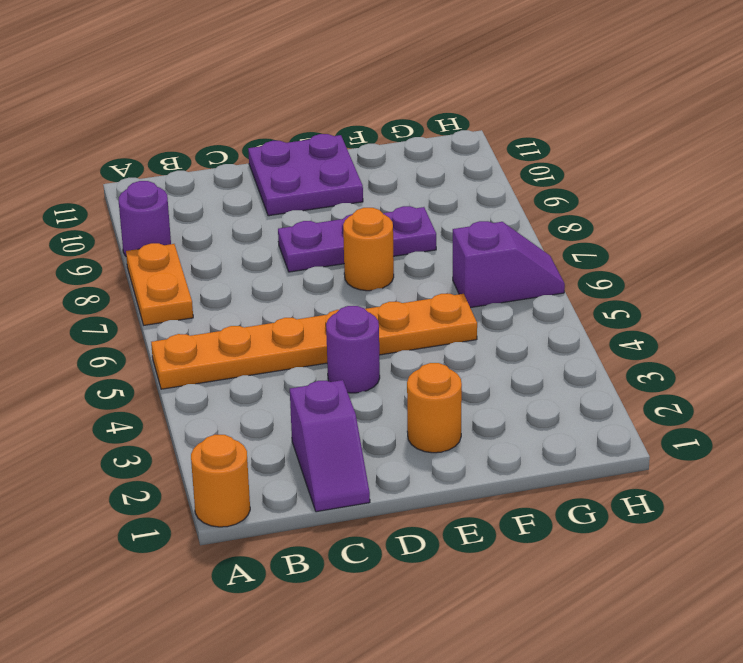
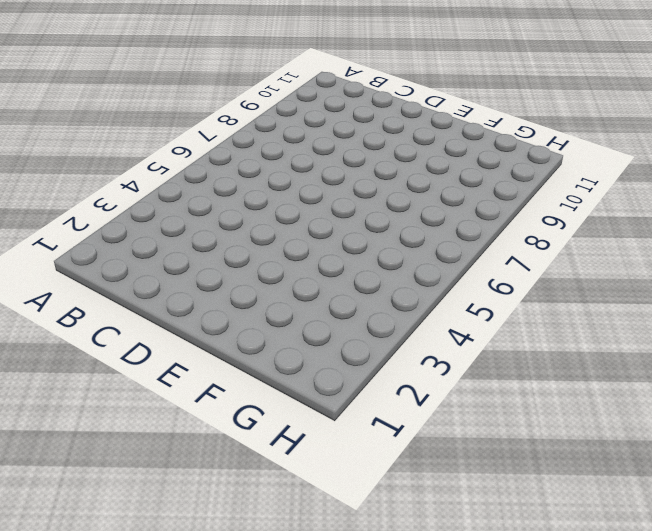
none -> orange 1x1 round brick [191,435,250,527]
none -> orange 1x6 plate [151,294,477,389]

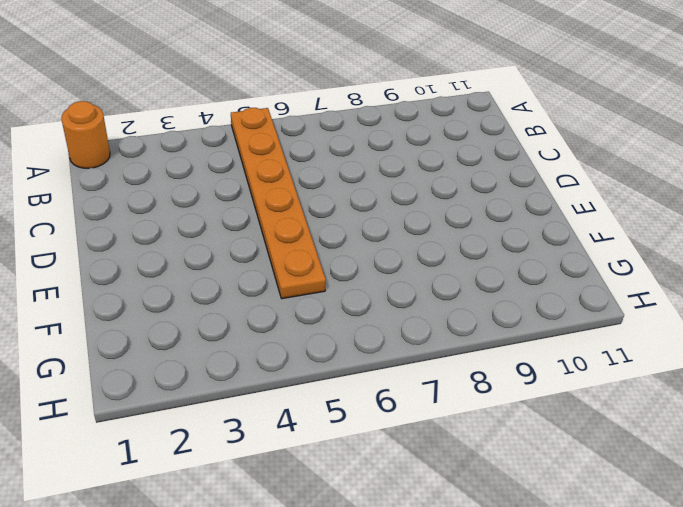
none -> orange 1x2 plate [126,243,193,325]
none -> purple 1x1 round brick [119,181,171,256]

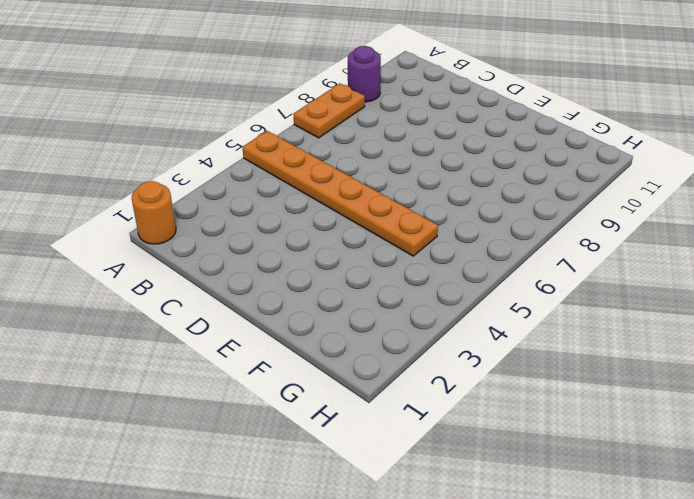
none -> purple 1x2 slope [290,380,370,512]
none -> purple 1x1 round brick [326,306,380,393]

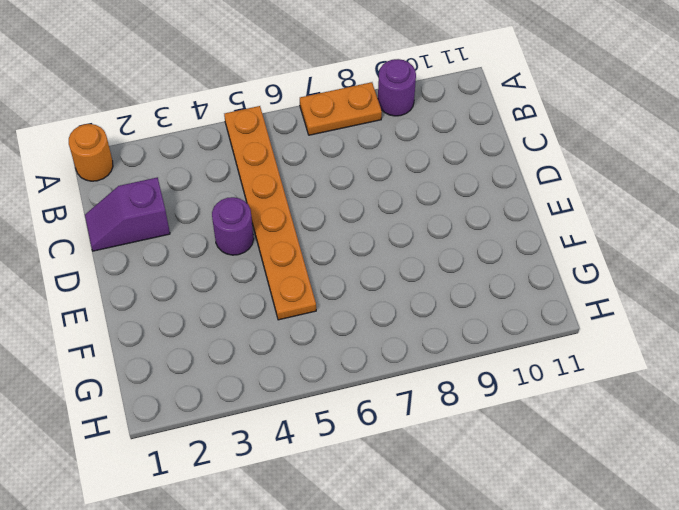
none -> purple 1x3 plate [278,206,436,272]
none -> purple 2x2 plate [248,134,363,216]

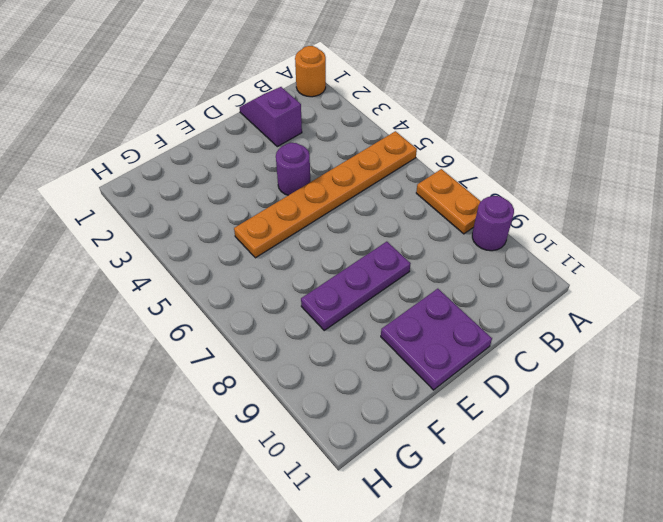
none -> orange 1x1 round brick [407,363,462,453]
none -> orange 1x1 round brick [343,208,394,291]

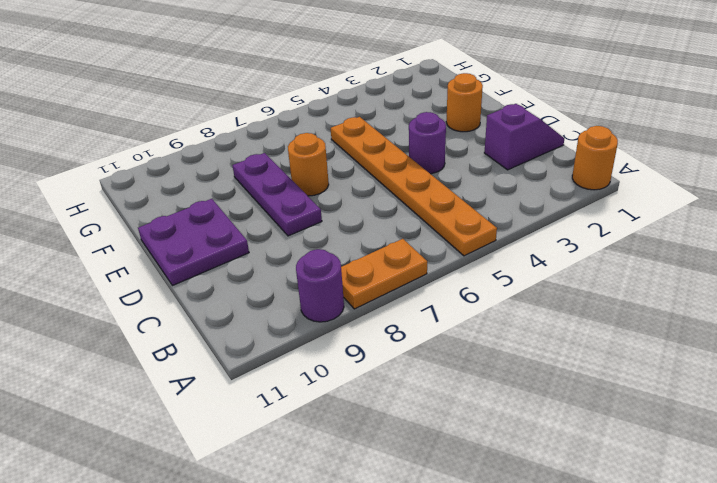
none -> purple 1x2 slope [453,221,565,308]

